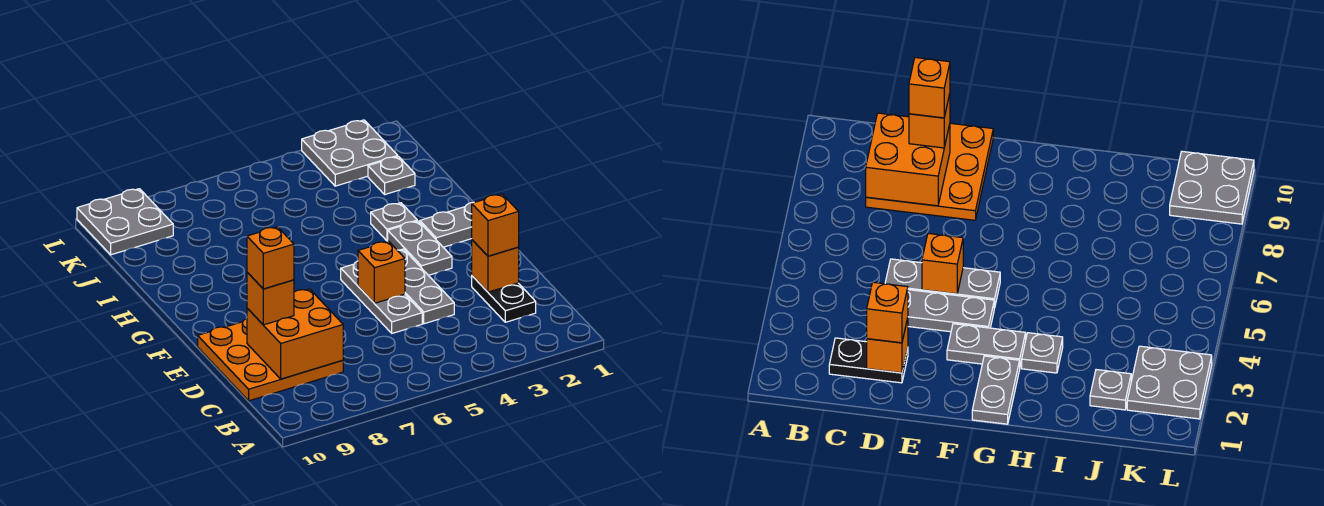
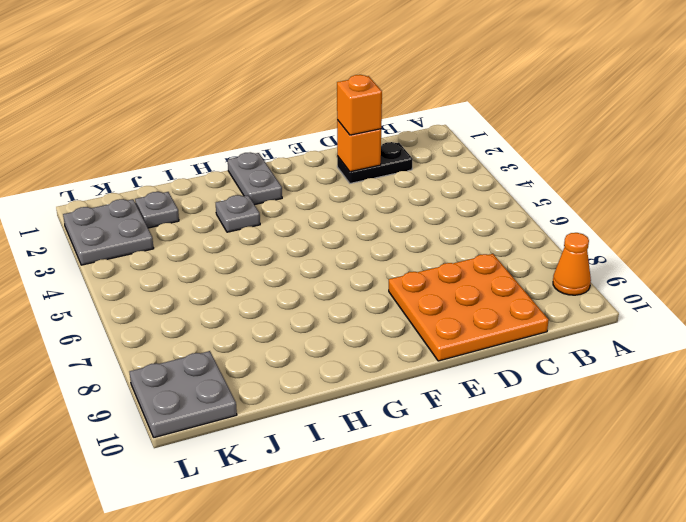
orange 1x1 cone [553,233,591,295] -> none
none -> grey 1x3 plate [397,249,454,324]
none -> grey 1x3 plate [341,261,422,333]
none -> grey 1x2 plate [388,221,452,275]

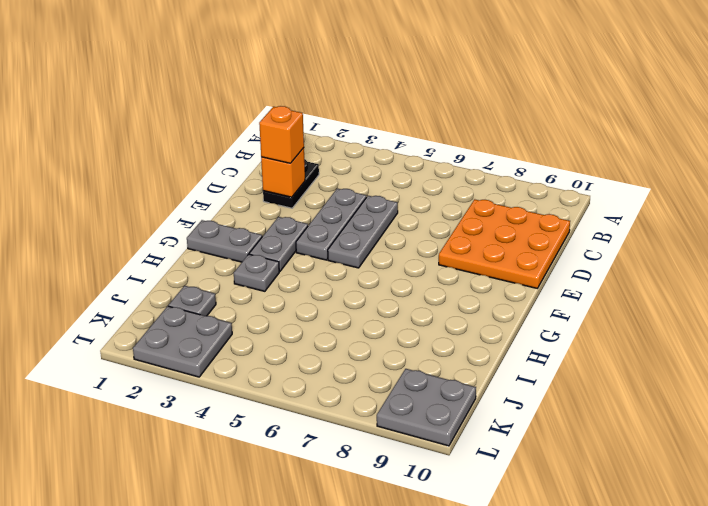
none -> orange 2x2 brick [247,289,343,379]
none -> orange 1x1 brick [358,241,405,303]
none -> orange 1x1 brick [247,272,294,325]

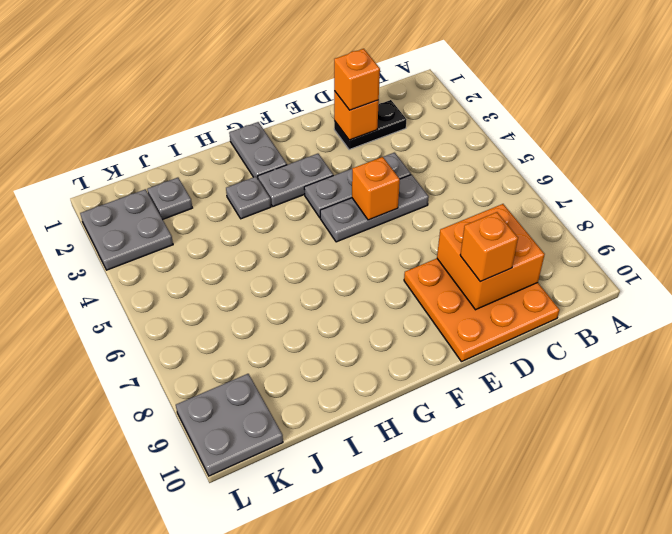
none -> orange 1x1 brick [247,227,294,289]

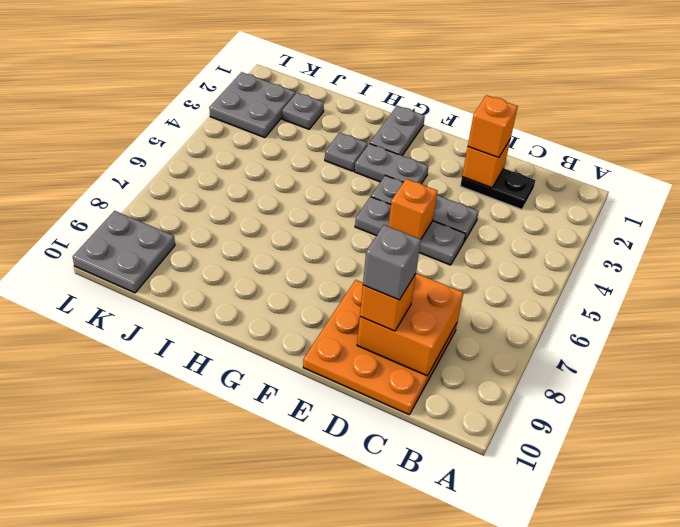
grey 1x1 brick [363,225,421,300] -> orange 1x1 brick [247,227,294,289]

